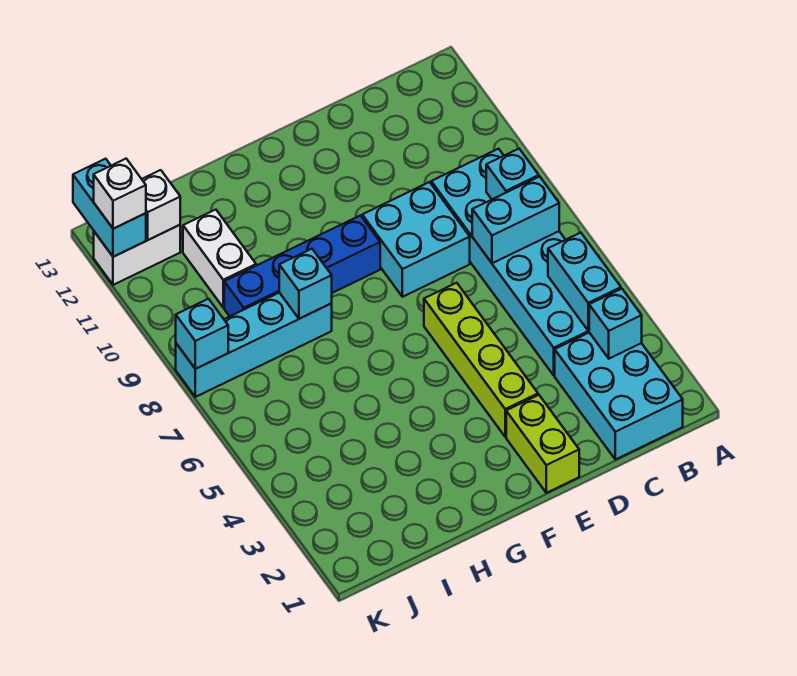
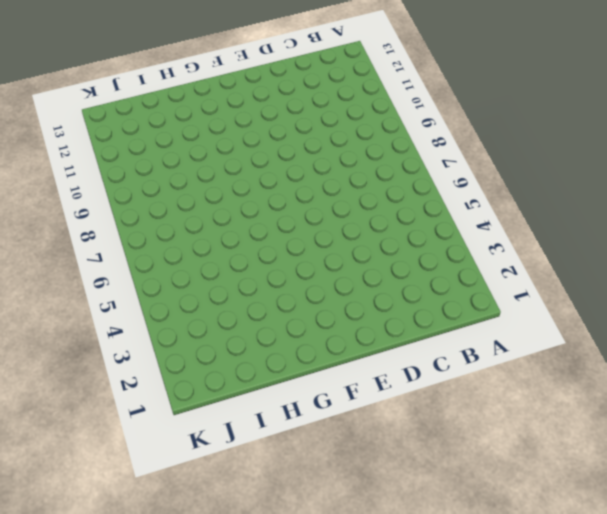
none -> cyan 2x3 brick [555,333,683,460]
none -> cyan 2x6 brick [431,149,589,375]
none -> cyan 2x2 brick [362,182,470,297]

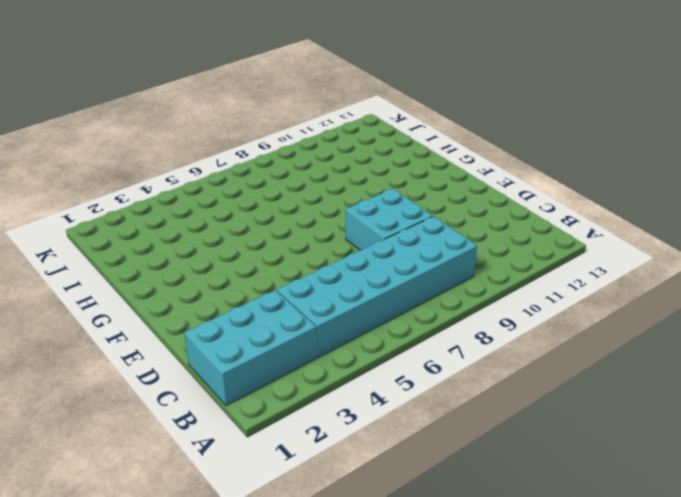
none -> lime 1x2 brick [506,395,579,493]
none -> lime 1x4 brick [424,283,538,437]
none -> blue 1x4 brick [224,216,380,316]

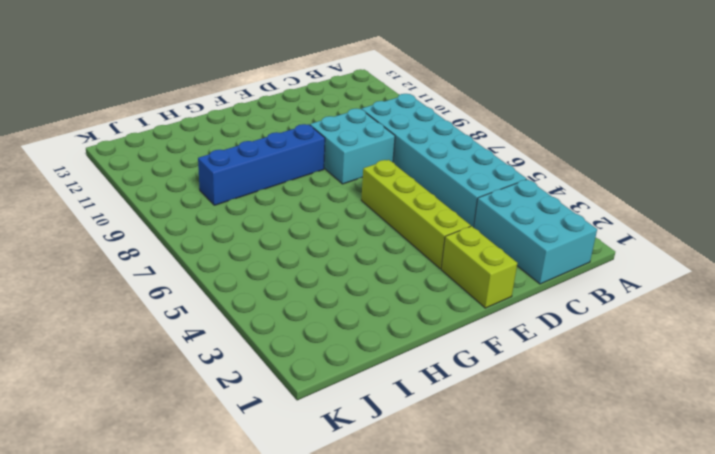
none -> cyan 1x4 brick [176,293,332,397]
none -> white 1x2 brick [183,210,256,307]
none -> white 1x2 brick [94,225,180,285]

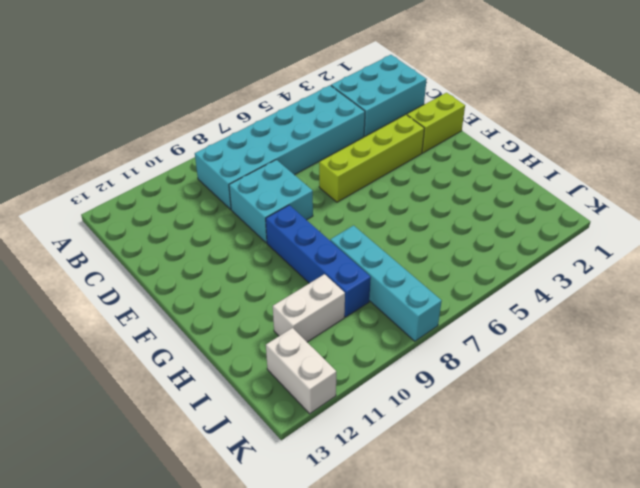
none -> cyan 1x1 brick [589,289,642,359]
none -> cyan 1x2 brick [548,233,621,331]
none -> cyan 1x2 brick [472,177,559,263]

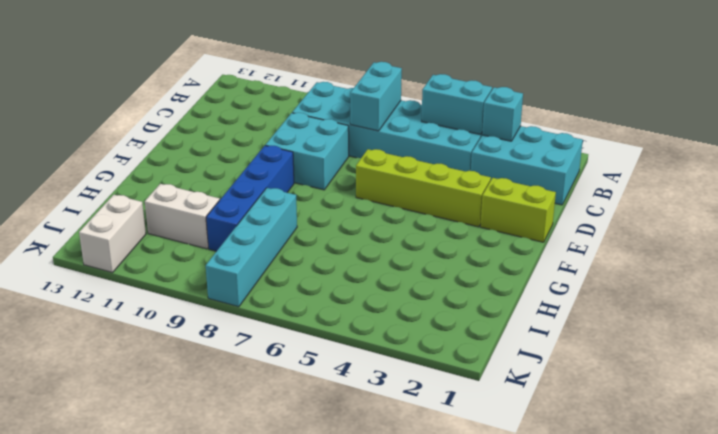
none -> cyan 1x1 brick [486,149,539,199]
none -> cyan 1x1 brick [279,249,332,319]
none -> white 1x1 brick [142,170,180,240]

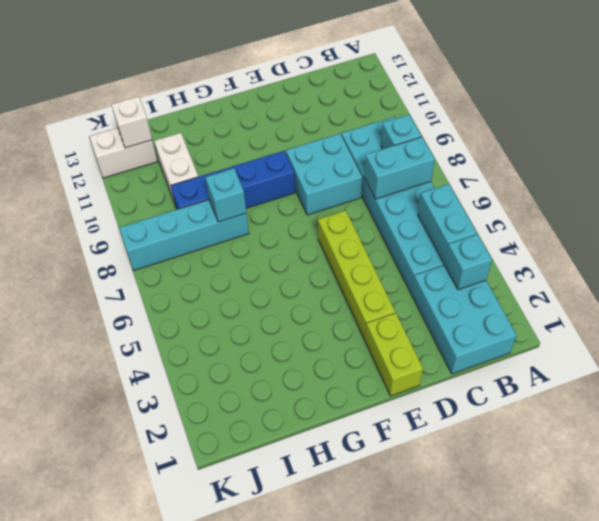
none -> cyan 1x1 brick [176,299,228,369]
none -> cyan 1x2 brick [73,159,146,257]
none -> white 1x1 brick [94,159,146,229]

